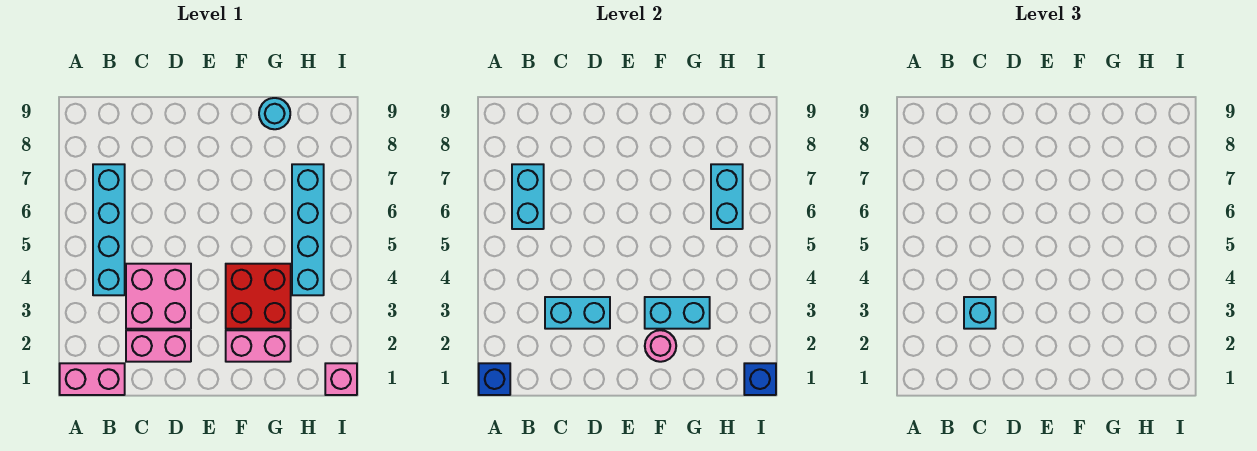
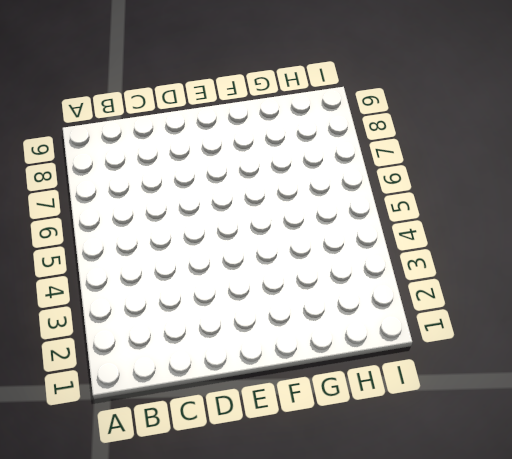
none -> pink 1x2 brick [60,363,125,395]
none -> cyan 1x4 brick [93,164,125,295]
none -> pink 1x2 brick [126,330,191,362]

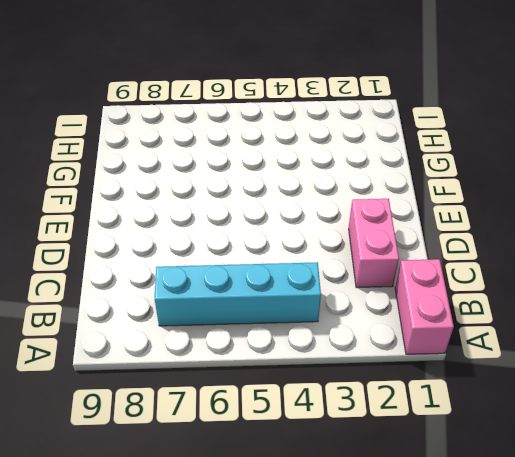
none -> pink 2x2 brick [126,264,191,329]
none -> pink 1x2 brick [226,330,291,362]
none -> red 2x2 brick [226,264,291,329]

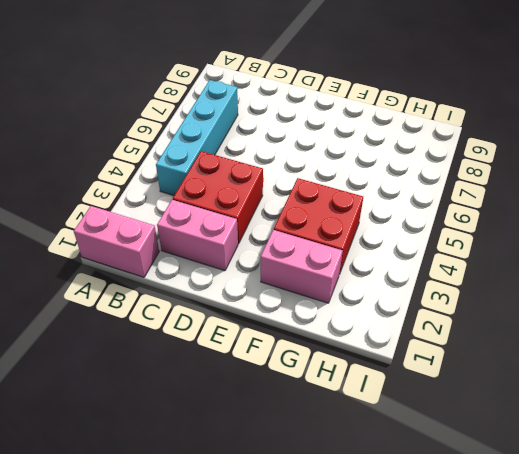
red 2x2 brick [173,151,263,244] -> pink 2x2 brick [126,264,191,329]
none -> cyan 1x1 round brick [259,98,290,129]
none -> cyan 1x4 brick [292,164,324,295]
none -> pink 1x1 brick [325,363,357,395]

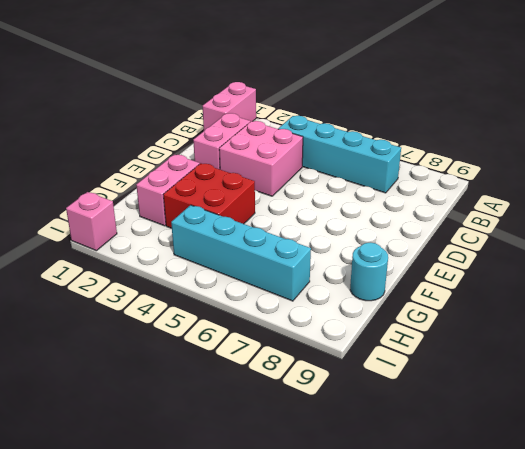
none -> blue 1x1 brick [479,363,510,395]
none -> cyan 1x2 brick [512,164,544,229]
none -> cyan 1x2 brick [545,297,610,329]

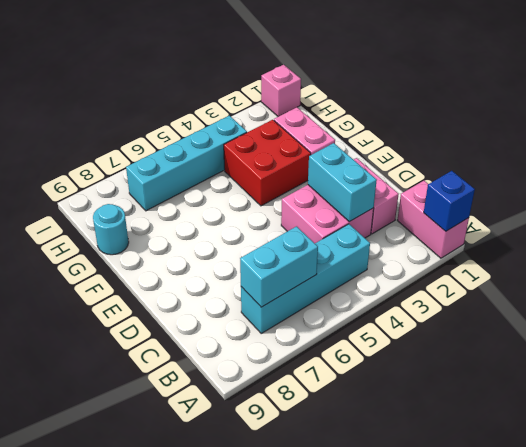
none -> pink 1x1 round brick [645,330,676,362]
none -> cyan 1x2 brick [645,297,710,329]
none -> cyan 1x2 brick [711,164,743,229]

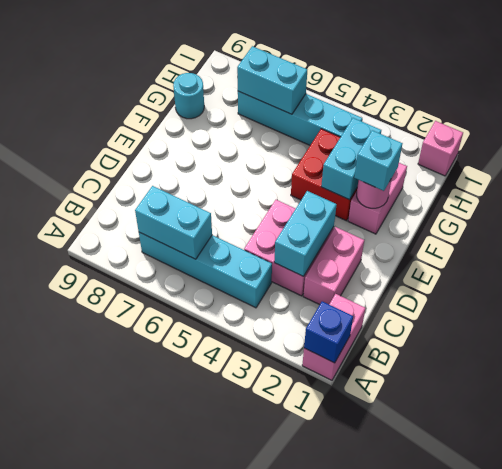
cyan 1x1 brick [354,130,403,191] -> cyan 1x1 brick moved to [964,297,996,329]
none -> blue 1x1 brick [744,363,776,395]

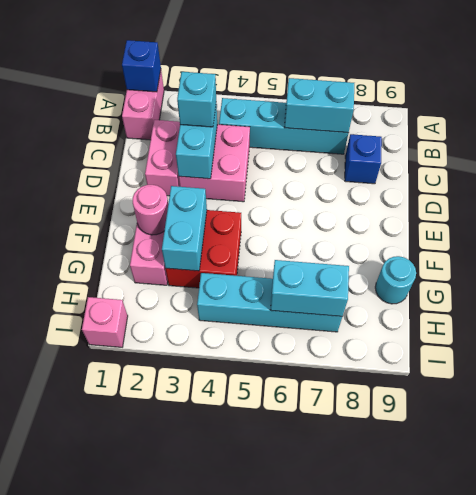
blue 1x1 brick [345,134,382,184] -> blue 1x1 brick moved to [744,363,776,395]

